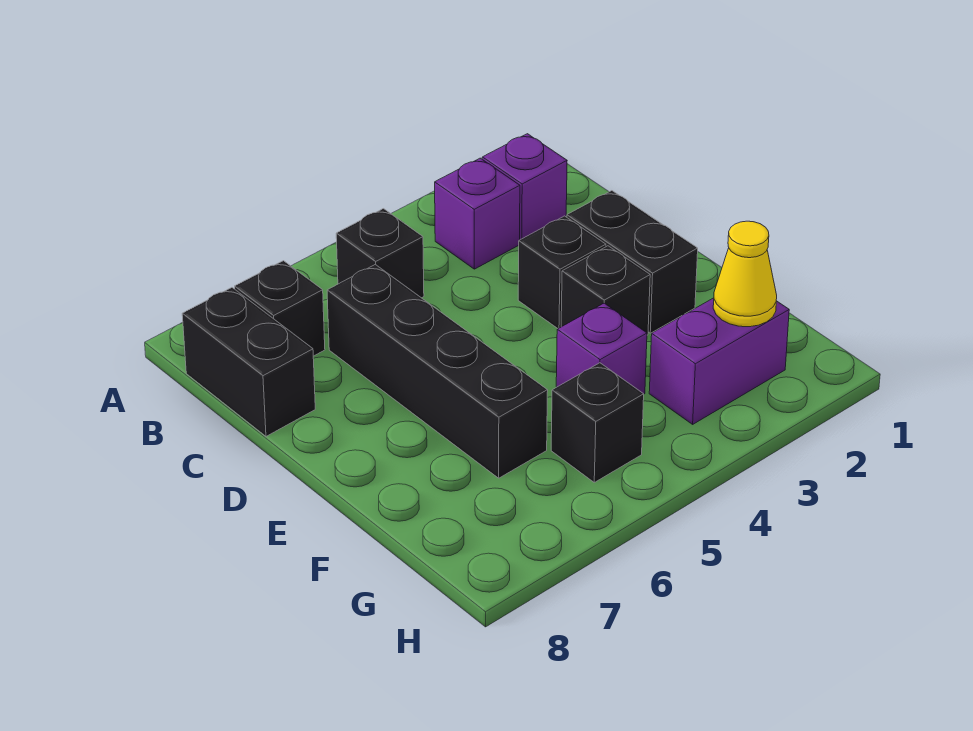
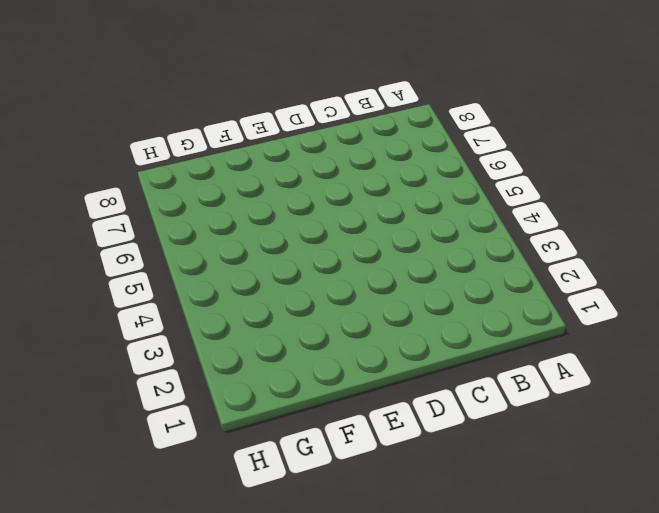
none -> purple 1x1 brick [482,134,567,240]
none -> purple 1x1 brick [435,158,520,269]
none -> black 1x1 brick [336,209,424,298]

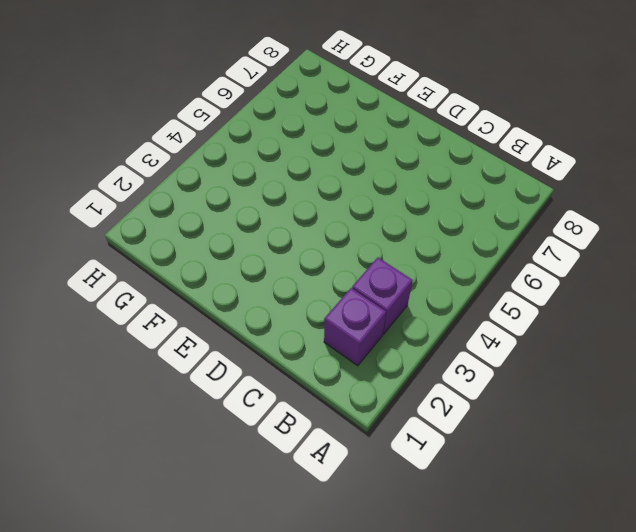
none -> black 1x1 brick [336,209,424,298]
none -> black 1x1 brick [235,261,325,356]
none -> black 1x2 brick [182,288,315,436]

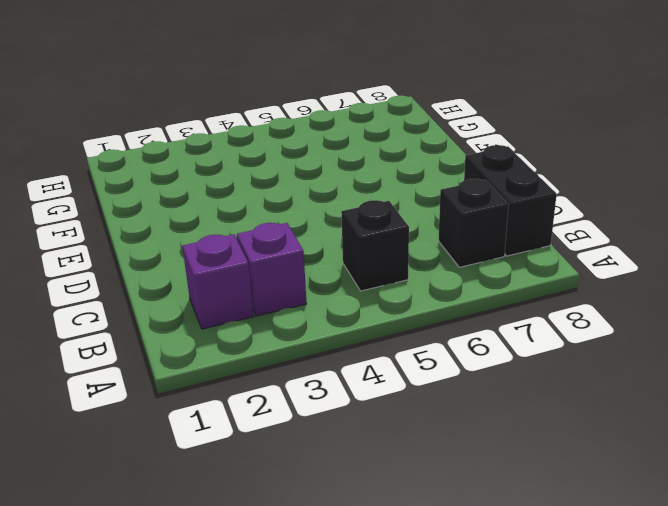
none -> black 1x4 brick [327,264,548,478]
none -> black 1x2 brick [567,191,698,333]
none -> black 1x1 brick [518,216,606,329]

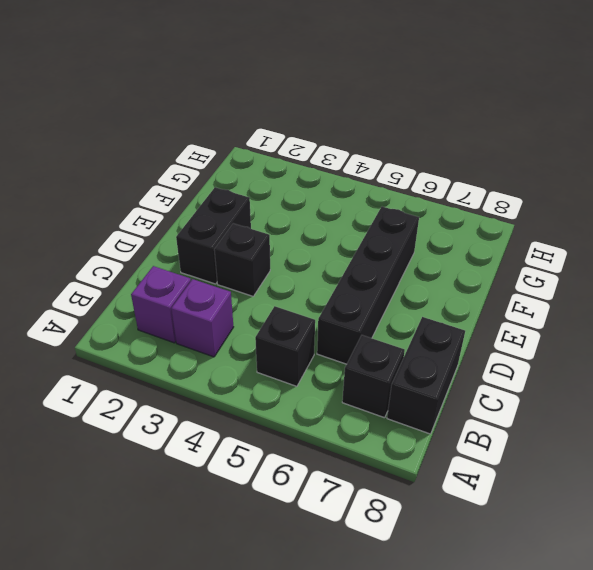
none -> black 1x1 brick [561,246,650,335]
none -> purple 1x1 brick [556,303,647,394]
none -> purple 1x2 brick [649,298,789,424]

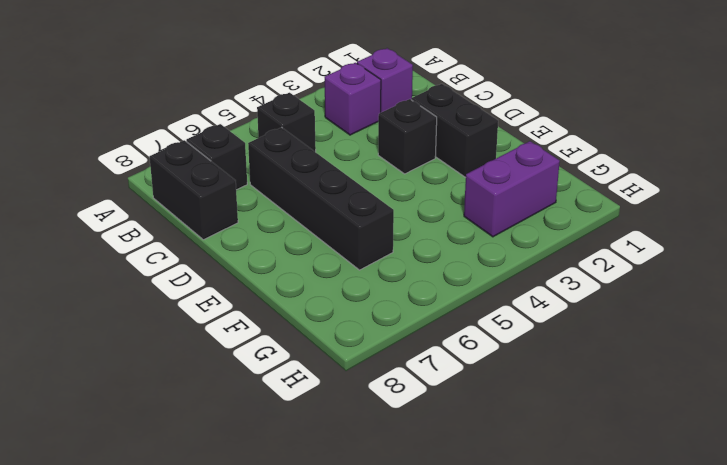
none -> black 1x1 brick [561,246,650,335]
none -> purple 1x1 brick [556,303,647,394]
none -> black 1x1 brick [551,363,644,482]

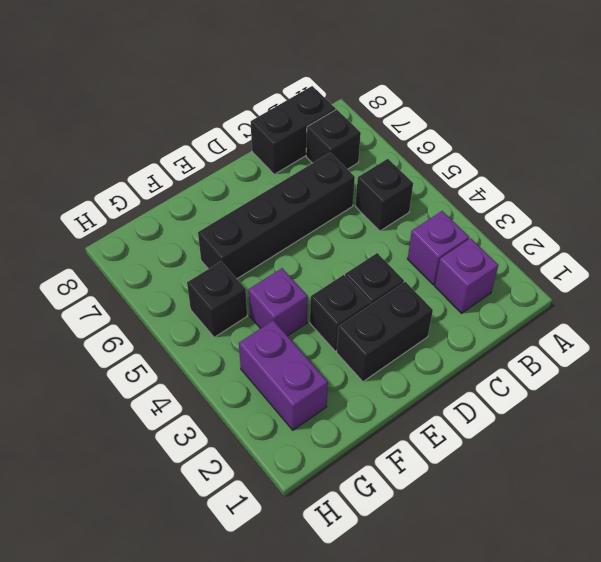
none -> yellow 1x1 cone [713,221,777,327]

